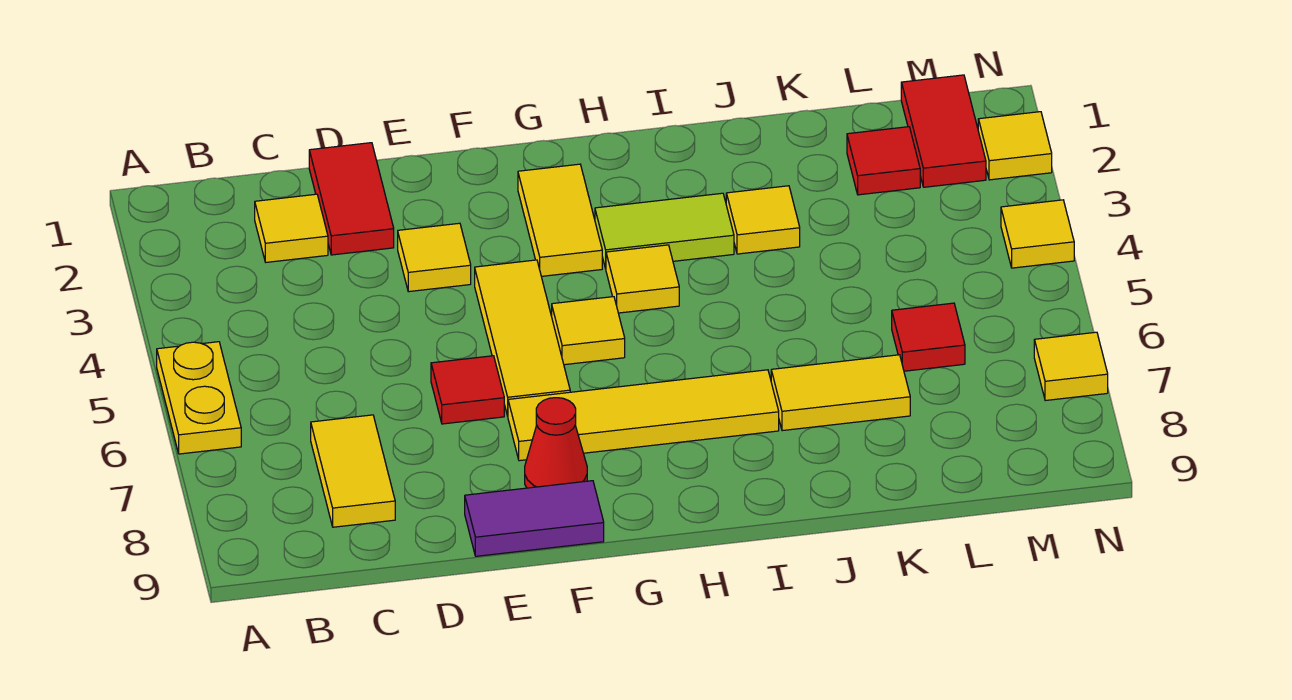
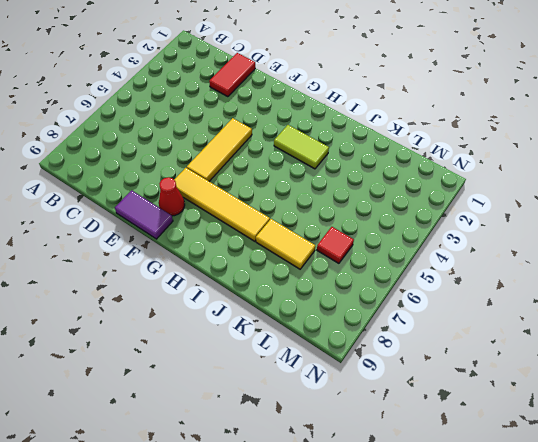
none -> yellow 1x2 plate [157,342,241,454]
none -> yellow 1x1 tile [255,194,328,262]
none -> yellow 1x2 tile [311,415,395,527]

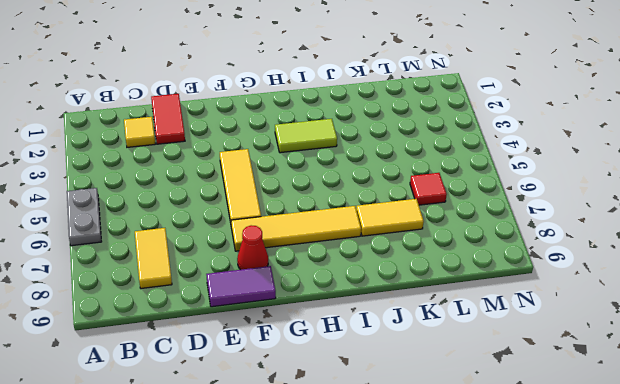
grey 1x2 plate [67,188,101,246] -> yellow 1x2 plate [157,342,241,454]
none -> yellow 1x1 tile [398,223,471,292]
none -> red 1x1 tile [431,356,504,424]
none -> yellow 1x2 tile [518,164,602,276]

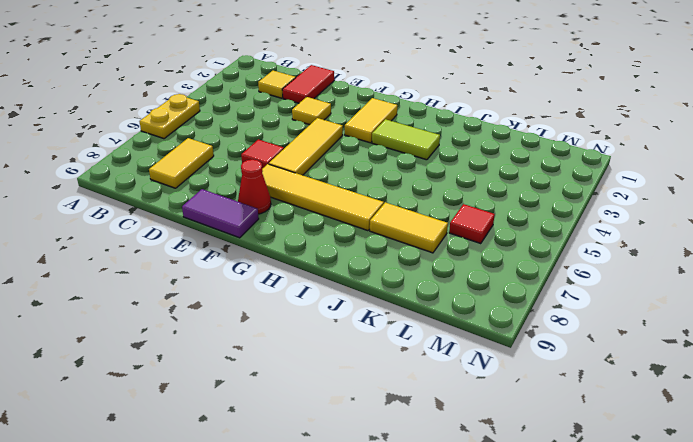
none -> yellow 1x1 tile [552,297,625,365]
none -> yellow 1x1 tile [606,245,679,313]
none -> yellow 1x1 tile [726,186,800,254]

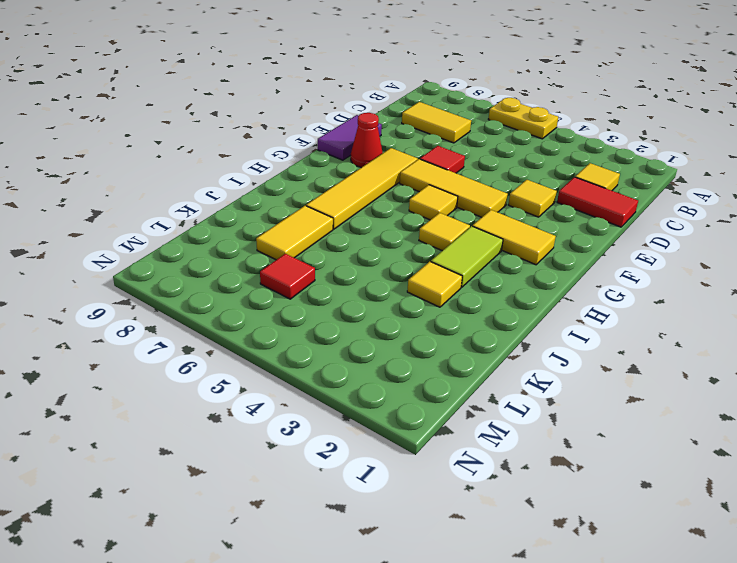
none -> red 1x1 tile [847,127,920,195]
none -> red 1x2 tile [901,75,986,187]
none -> yellow 1x1 tile [978,112,1052,180]

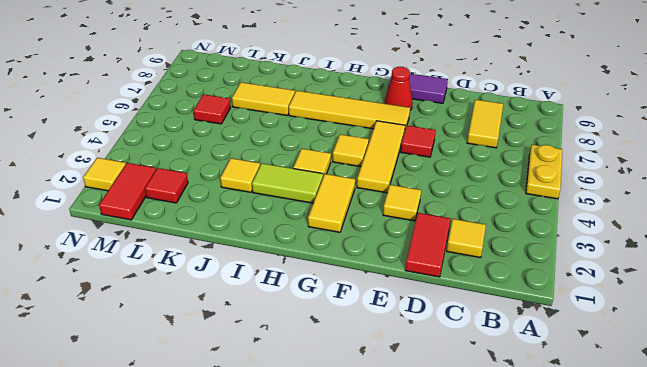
none -> yellow 1x1 tile [1001,200,1074,268]
none -> yellow 1x1 tile [1034,332,1108,401]

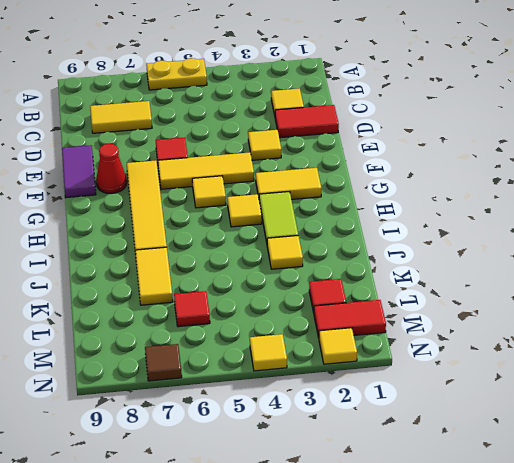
brown 1x1 tile [145,344,182,381] -> yellow 1x1 tile [1034,332,1108,401]

